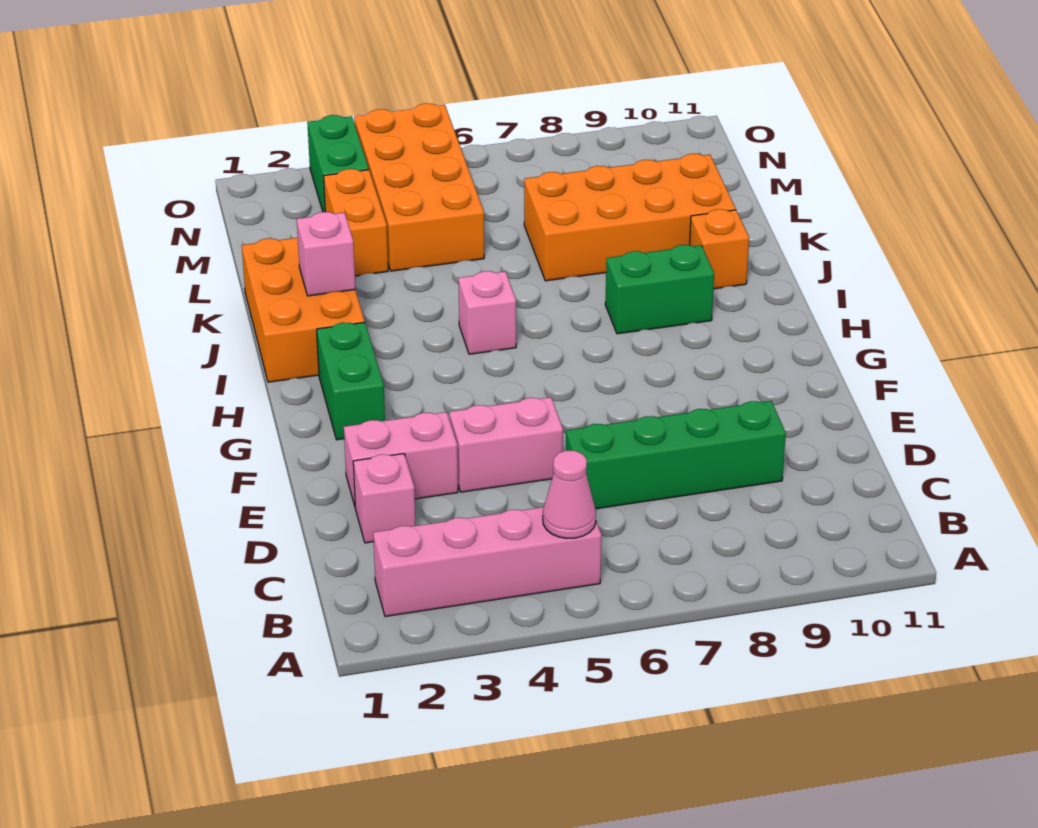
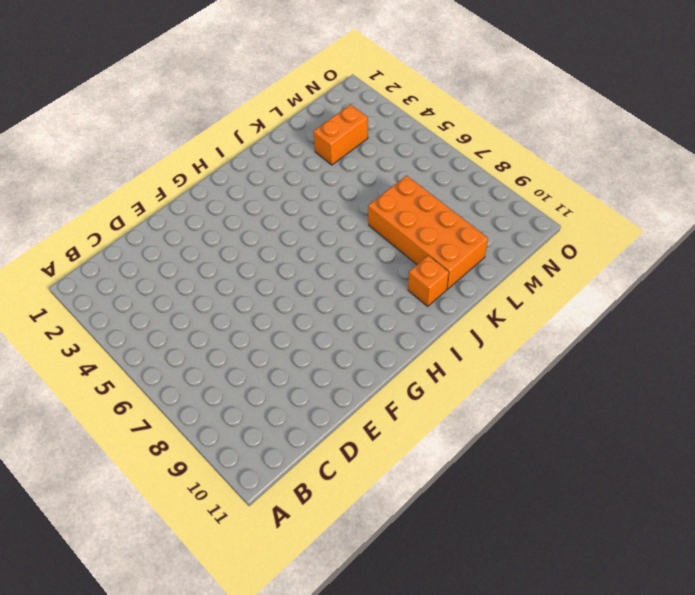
none -> pink 1x4 brick [373,507,601,617]
none -> pink 1x1 brick [353,454,415,543]
none -> green 1x4 brick [566,401,786,509]

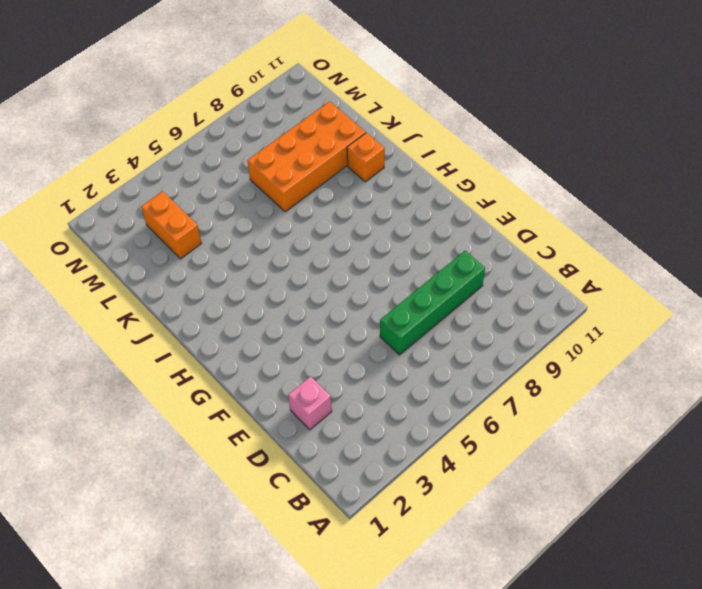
none -> pink 1x4 brick [373,507,601,617]
none -> pink 1x2 brick [344,412,458,506]
none -> pink 1x2 brick [449,397,563,492]

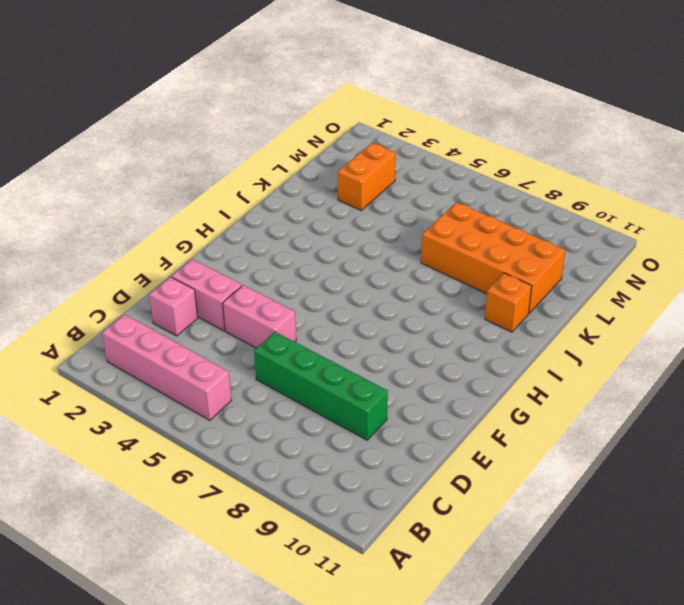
none -> green 1x2 brick [317,322,385,440]
none -> orange 2x3 brick [242,238,365,382]
none -> pink 1x1 brick [458,271,516,354]

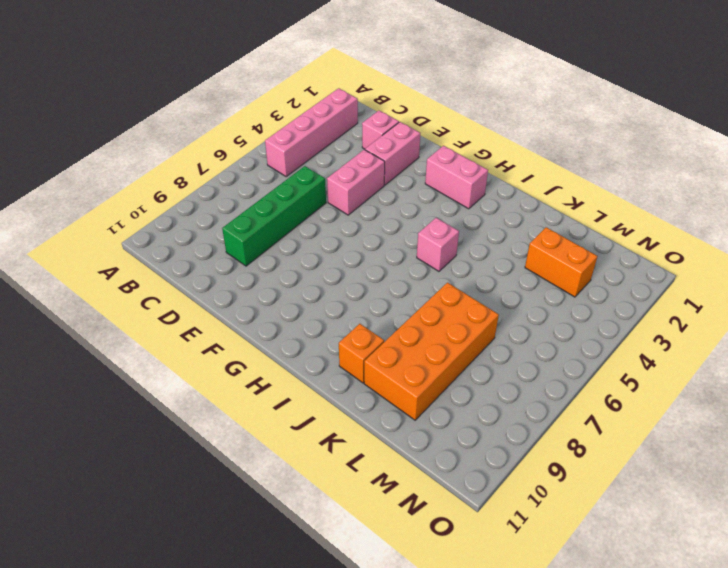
pink 1x2 brick [425,146,488,209] -> green 1x2 brick [317,322,385,440]
none -> orange 2x3 brick [242,238,365,382]
none -> green 1x2 brick [605,245,714,334]
none -> orange 2x4 brick [354,103,484,271]

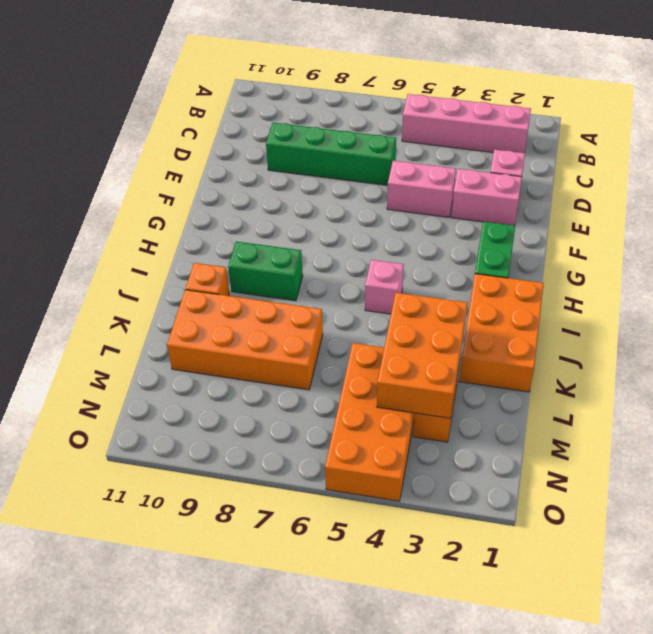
orange 2x3 brick [377,293,467,418] -> none
none -> green 1x2 brick [307,115,369,212]
none -> pink 1x1 cone [543,451,596,538]
none -> pink 1x1 brick [297,212,355,296]

